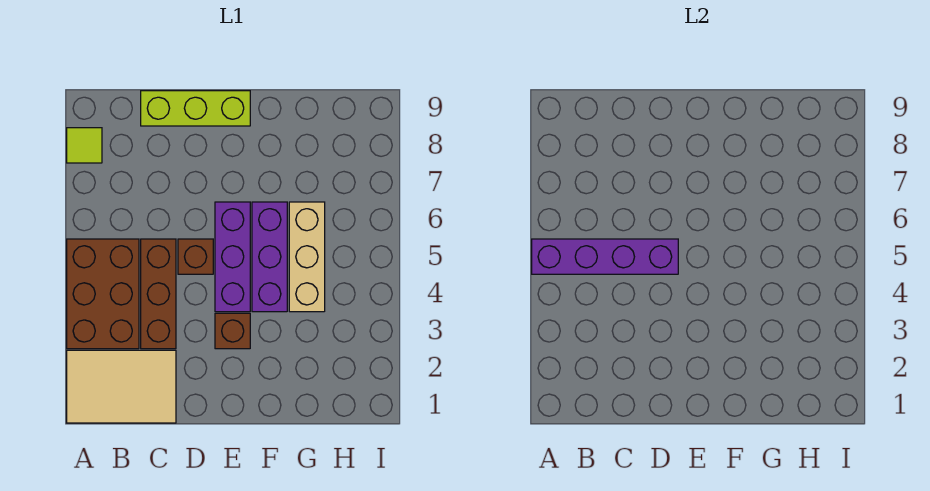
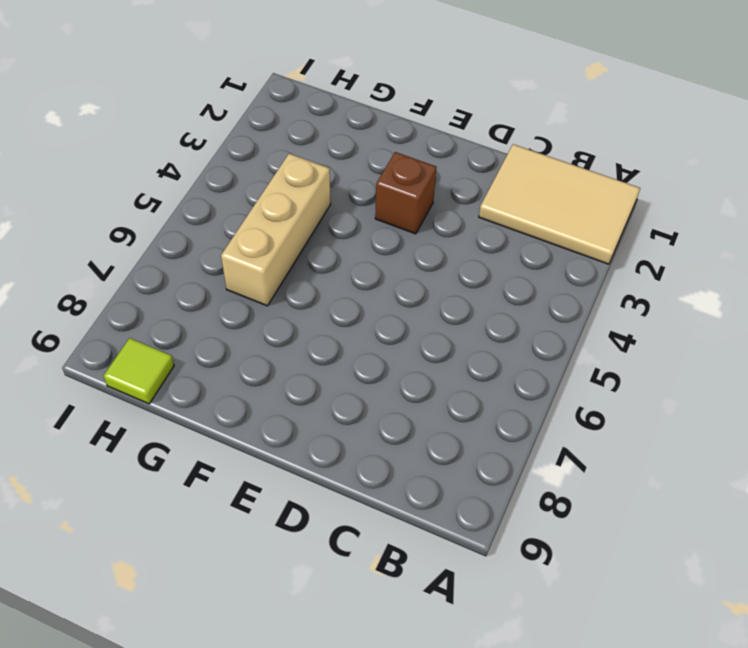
lime 1x1 tile [104,338,174,404] -> lime 1x1 tile moved to [67,128,102,163]
none -> brown 2x3 brick [67,239,139,349]
none -> brown 1x3 brick [141,239,176,349]

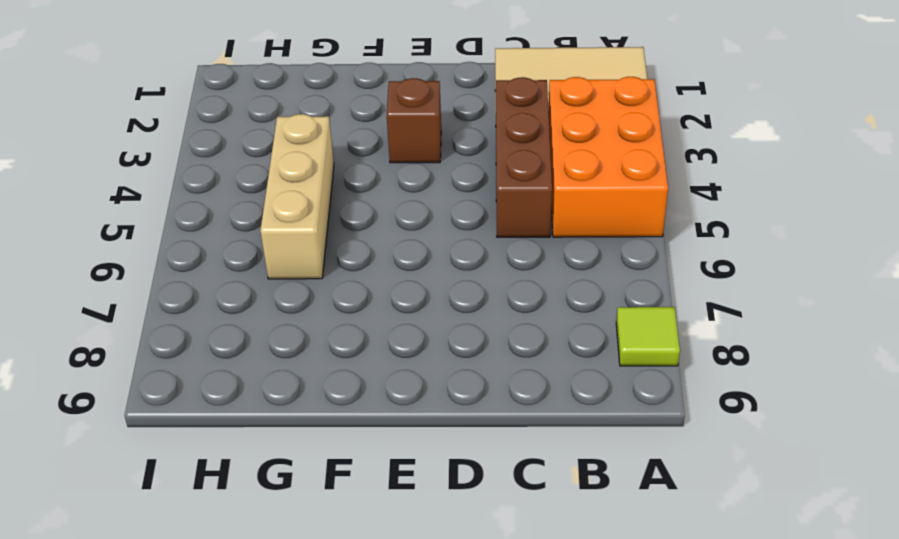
orange 2x3 brick [548,77,668,237] -> brown 2x3 brick [67,239,139,349]
none -> lime 1x3 brick [141,91,250,126]
none -> brown 1x1 brick [178,239,213,274]

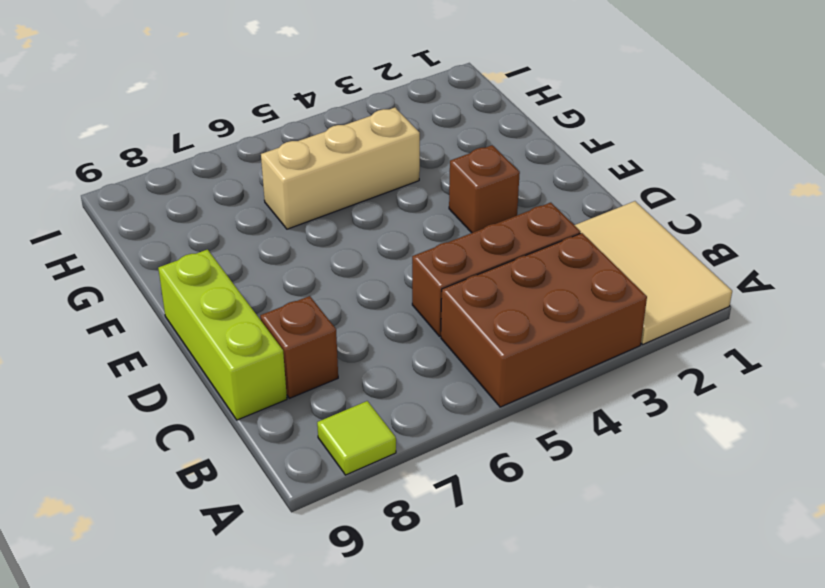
brown 1x1 brick [260,296,338,398] -> brown 1x1 brick moved to [178,239,213,274]
none -> purple 1x3 brick [215,202,250,312]
none -> purple 1x3 brick [252,202,287,312]

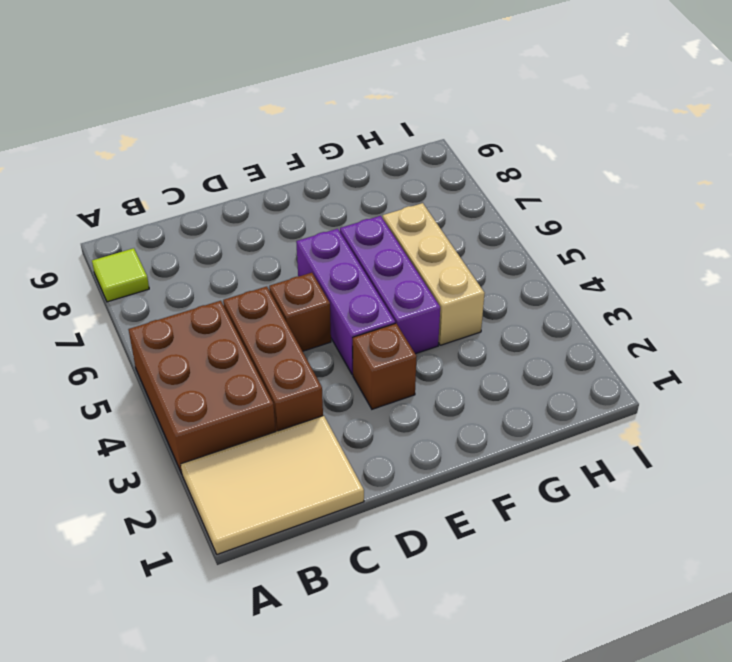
none -> lime 1x3 brick [141,91,250,126]
none -> purple 1x4 brick [532,239,678,274]

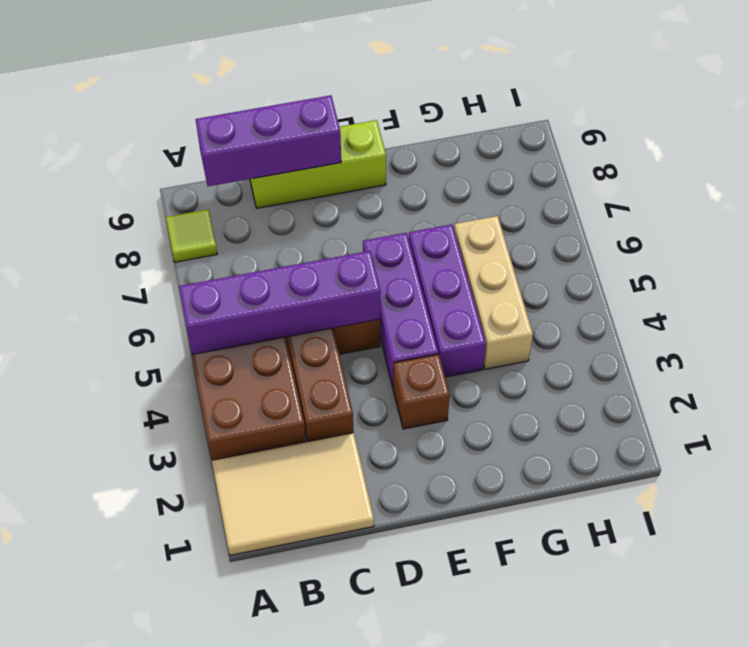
purple 1x3 brick [196,95,341,186] -> none

